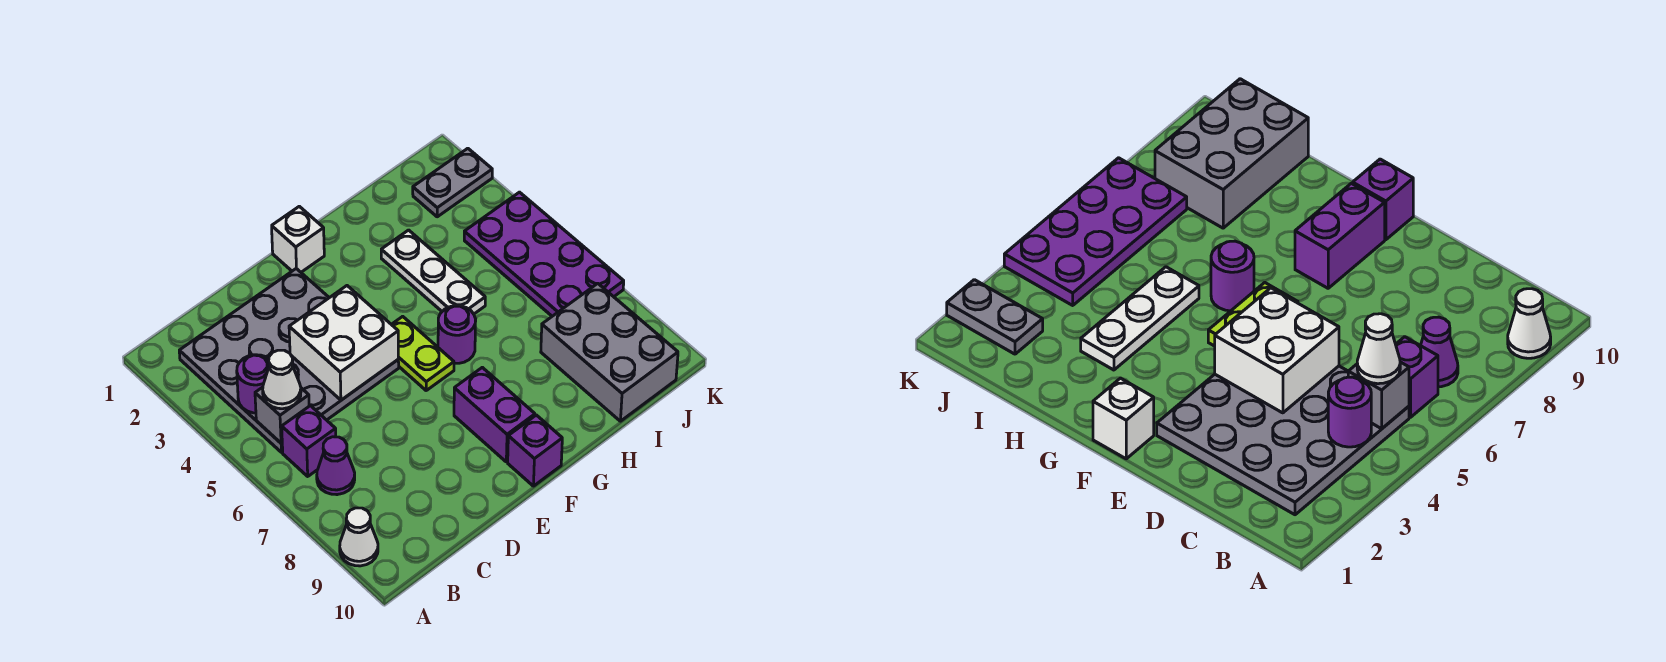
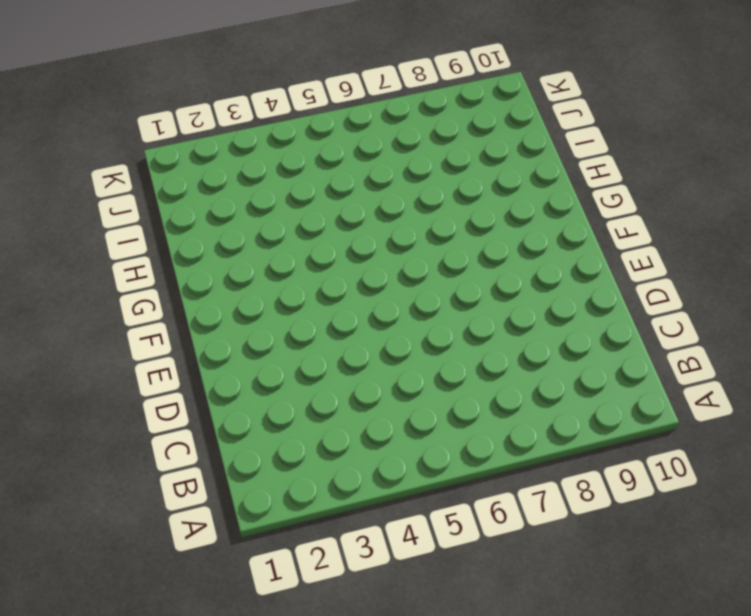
none -> white 1x1 cone [340,508,378,566]
none -> grey 4x4 plate [179,269,399,452]
none -> purple 1x1 brick [282,406,336,476]

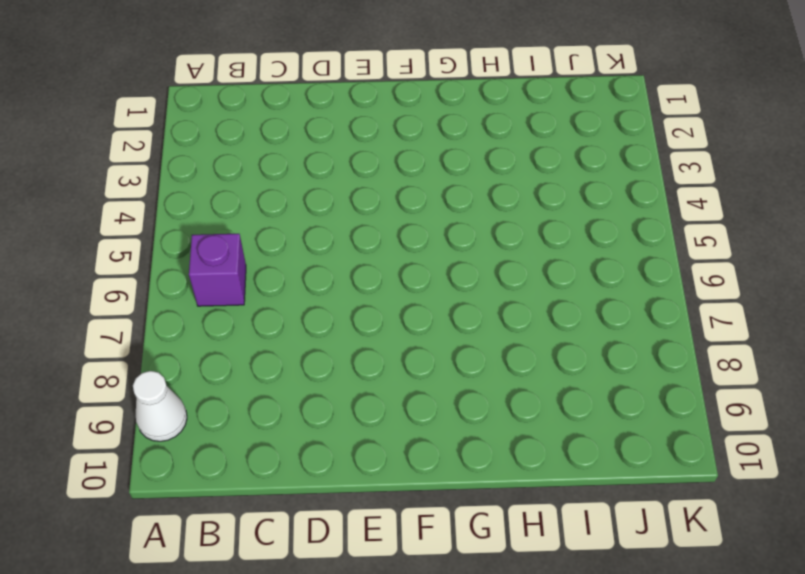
none -> grey 4x4 plate [179,269,399,452]
none -> purple 1x1 cone [317,437,355,495]
none -> white 1x1 brick [272,206,324,272]

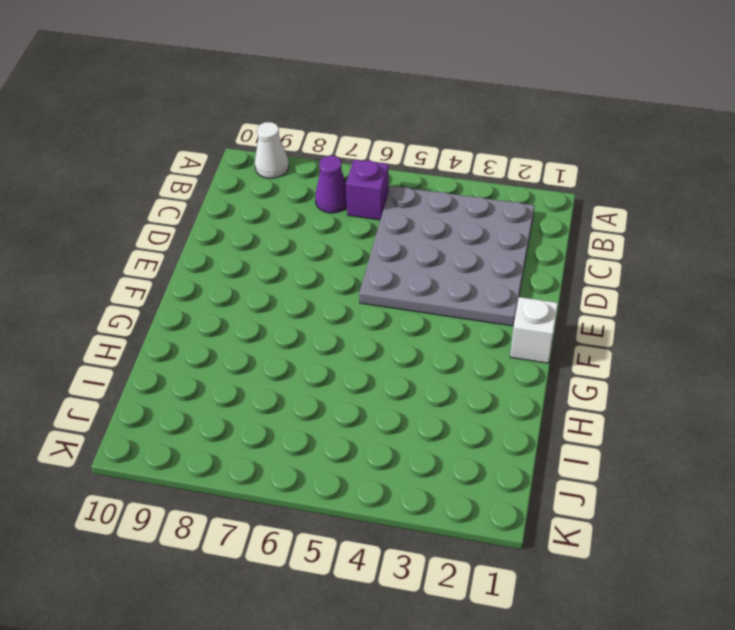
none -> lime 1x2 plate [391,316,454,390]
none -> purple 1x2 brick [454,367,535,462]
none -> purple 1x1 brick [508,415,562,486]

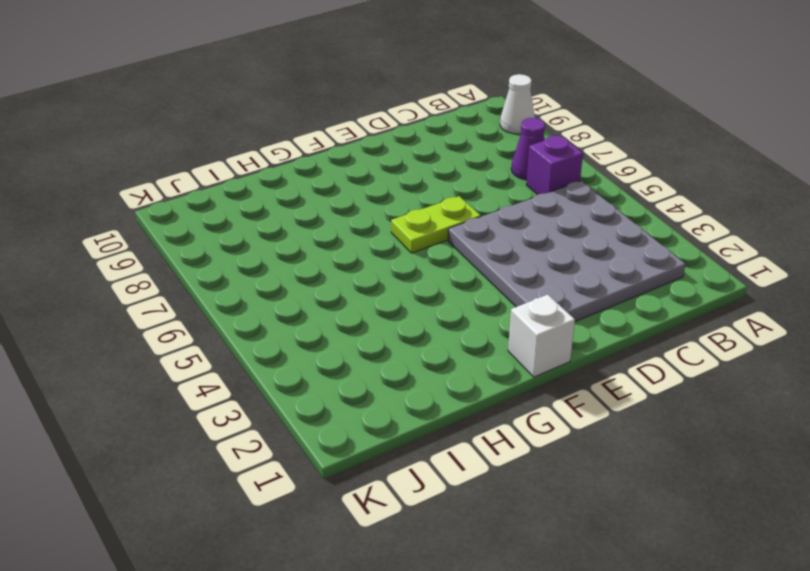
lime 1x2 plate [391,196,481,253] -> lime 1x2 plate turned to [391,316,454,390]
none -> purple 1x2 brick [454,367,535,462]
none -> purple 1x1 brick [508,415,562,486]
none -> purple 1x1 round brick [438,306,476,363]

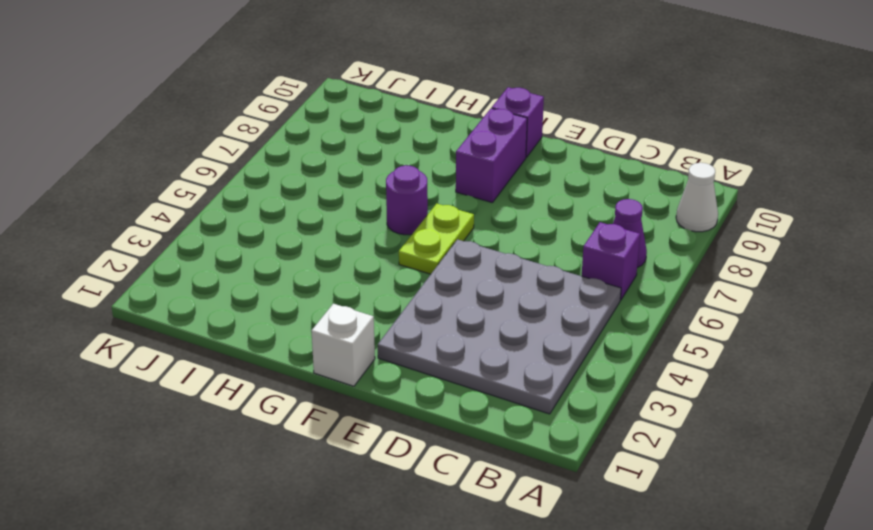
none -> white 1x3 plate [381,230,485,314]
none -> grey 2x3 brick [541,283,678,421]
none -> grey 1x2 plate [413,148,492,217]

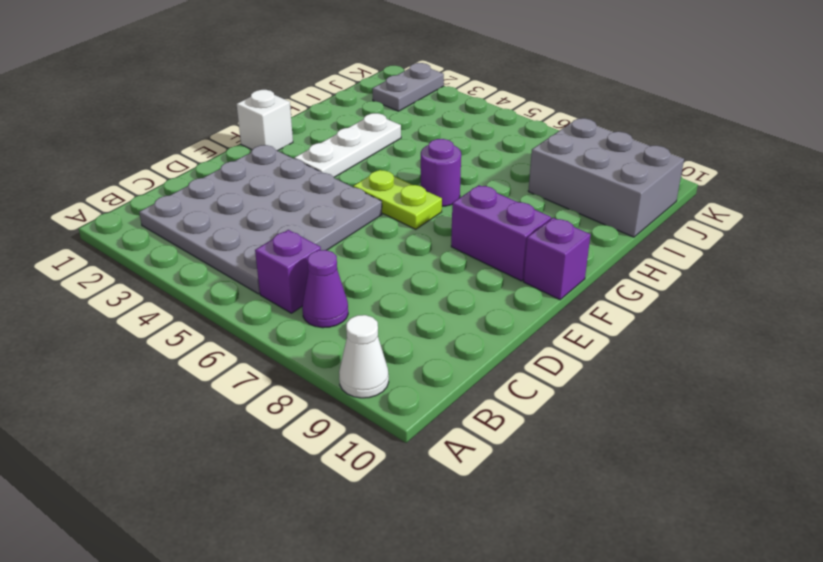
white 1x3 plate [294,113,401,177] -> white 1x3 plate turned to [381,230,485,314]
none -> purple 2x4 plate [464,192,624,316]
none -> purple 1x1 round brick [237,355,269,413]
none -> grey 1x1 brick [255,387,309,443]

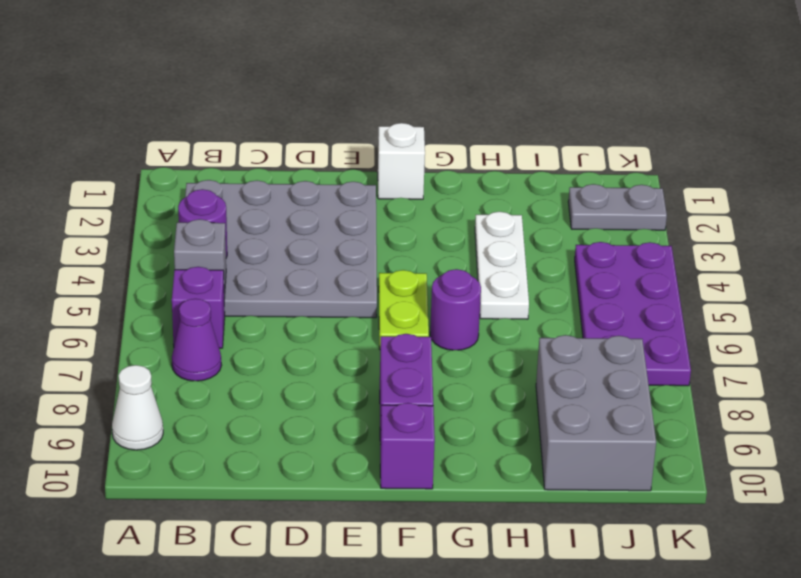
none -> white 2x2 brick [289,286,398,400]
none -> white 1x1 cone [263,350,301,409]

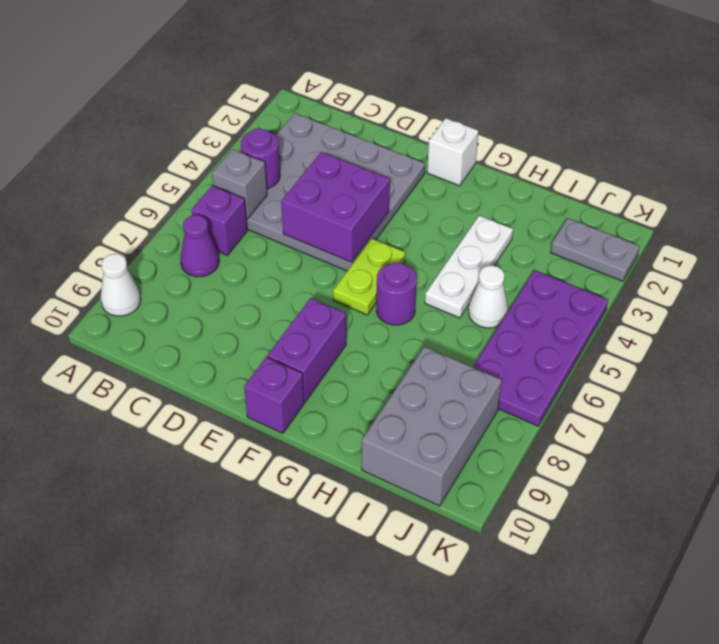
purple 2x2 brick [281,152,390,262] -> white 2x2 brick [289,286,398,400]
white 1x1 cone [468,266,508,328] -> white 1x1 cone moved to [263,350,301,409]

